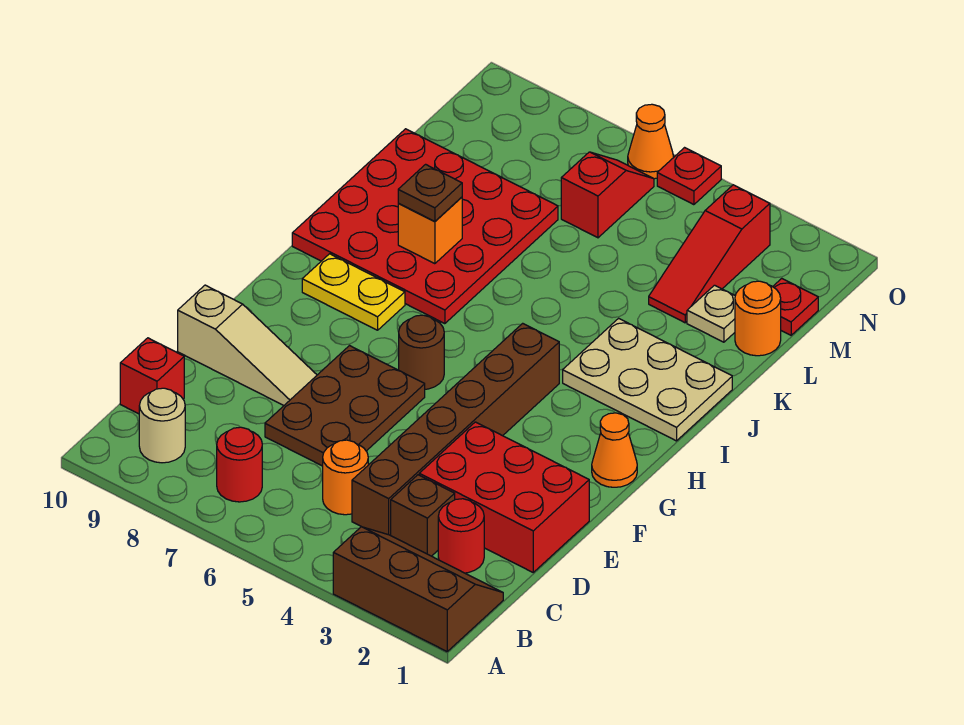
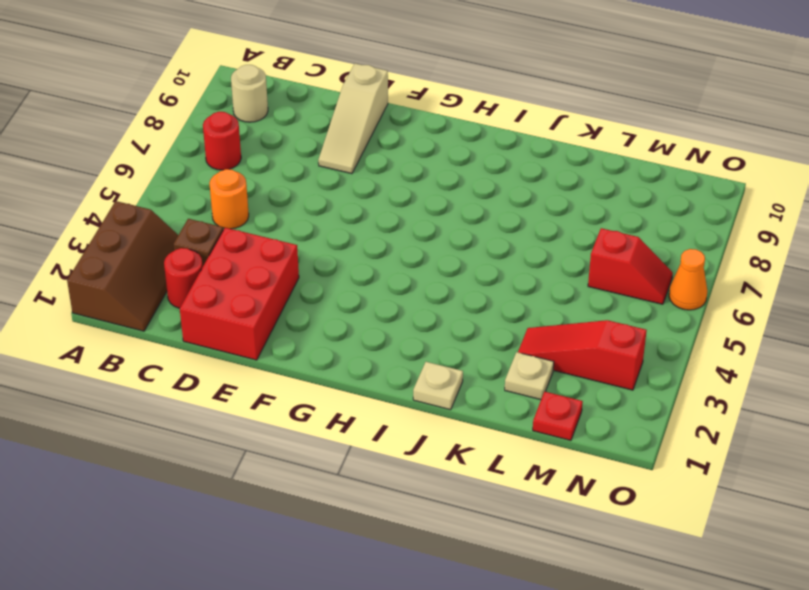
tan 1x1 plate [413,362,463,410] -> tan 2x3 plate [563,318,732,441]
none -> brown 1x6 brick [352,323,559,535]
none -> red 1x1 brick [120,338,184,414]
none -> brown 2x3 plate [265,346,425,466]

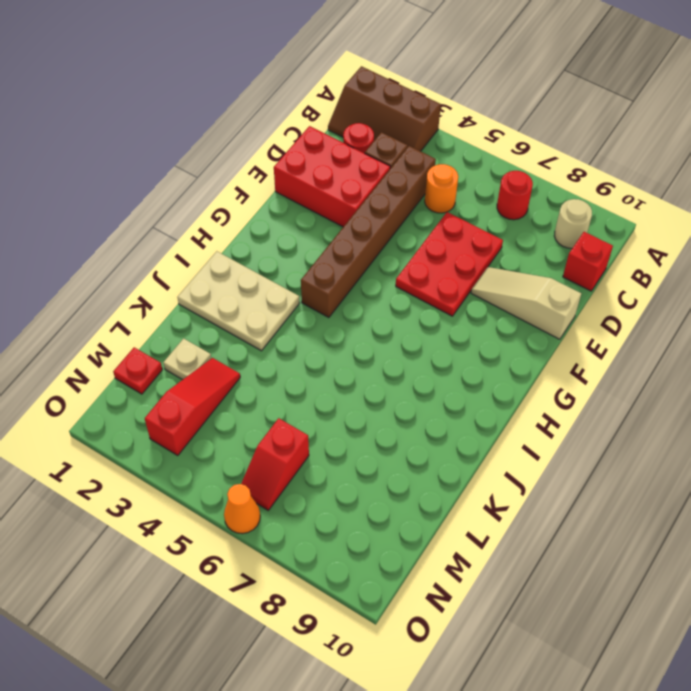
red 2x3 plate [396,212,503,316] -> brown 2x3 plate [265,346,425,466]
none -> orange 1x1 cone [592,413,637,487]
none -> brown 1x1 round brick [399,315,444,389]
none -> yellow 1x2 plate [302,254,405,330]

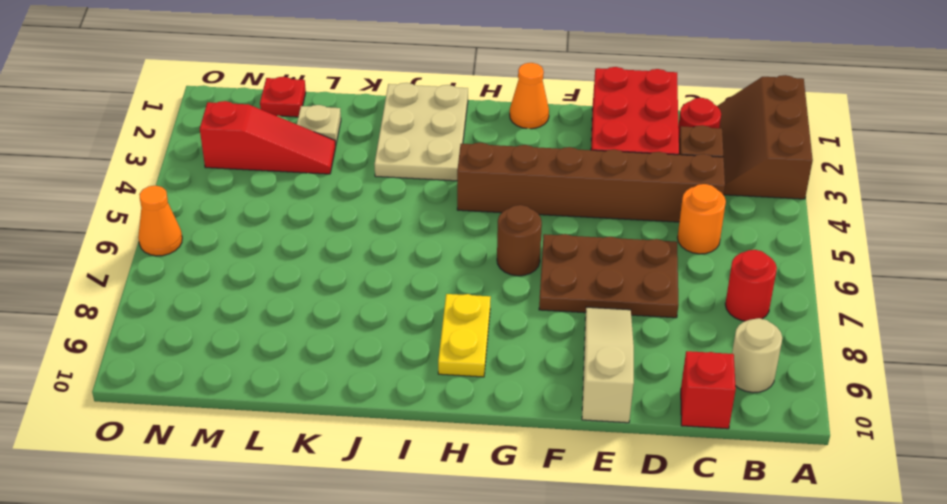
none -> red 4x4 plate [292,129,558,324]
none -> orange 1x1 round brick [735,281,781,356]
none -> red 1x2 slope [561,152,654,238]

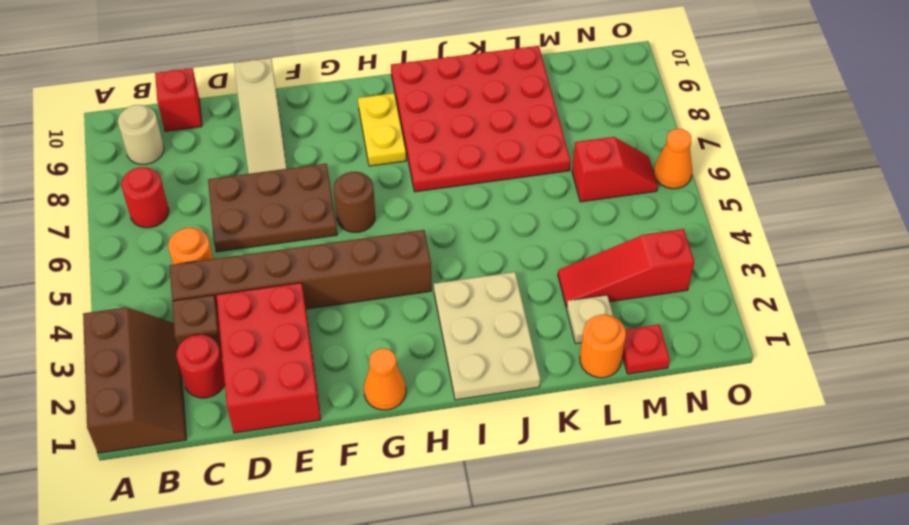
none -> red 1x1 plate [657,148,721,205]
none -> orange 1x1 brick [398,197,462,264]
none -> brown 1x1 plate [398,164,462,222]

